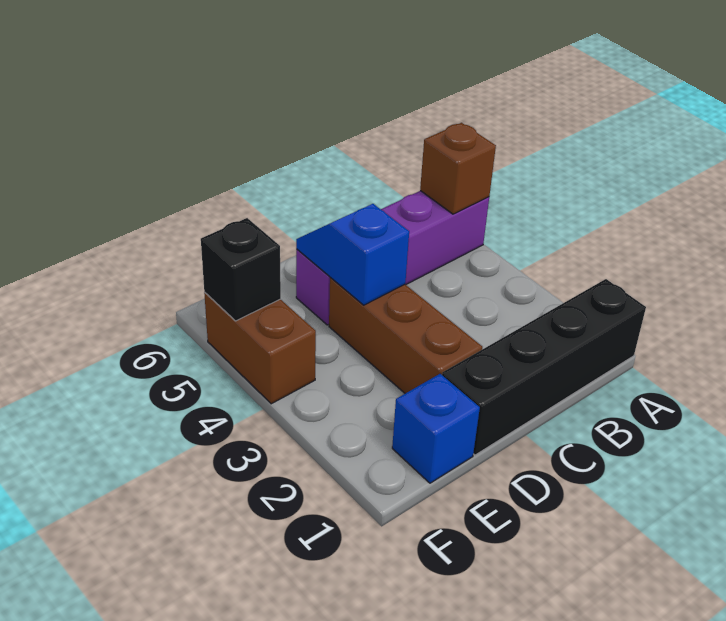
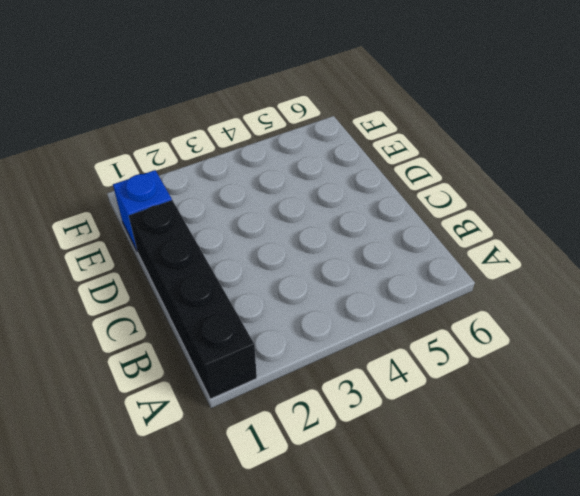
none -> purple 1x4 brick [296,191,489,325]
none -> brown 1x3 brick [329,277,482,393]

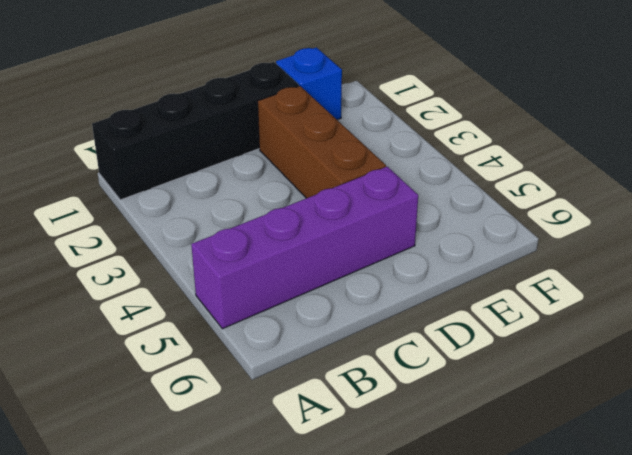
none -> brown 1x2 brick [204,293,316,404]
none -> brown 1x1 brick [420,123,496,214]

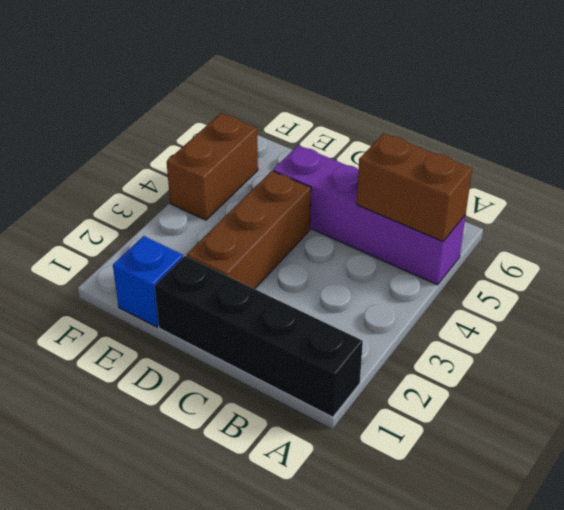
brown 1x2 brick [357,133,472,241] -> brown 1x1 brick [420,123,496,214]
none -> blue 1x2 slope [296,204,409,305]
none -> black 1x1 brick [201,218,281,321]

